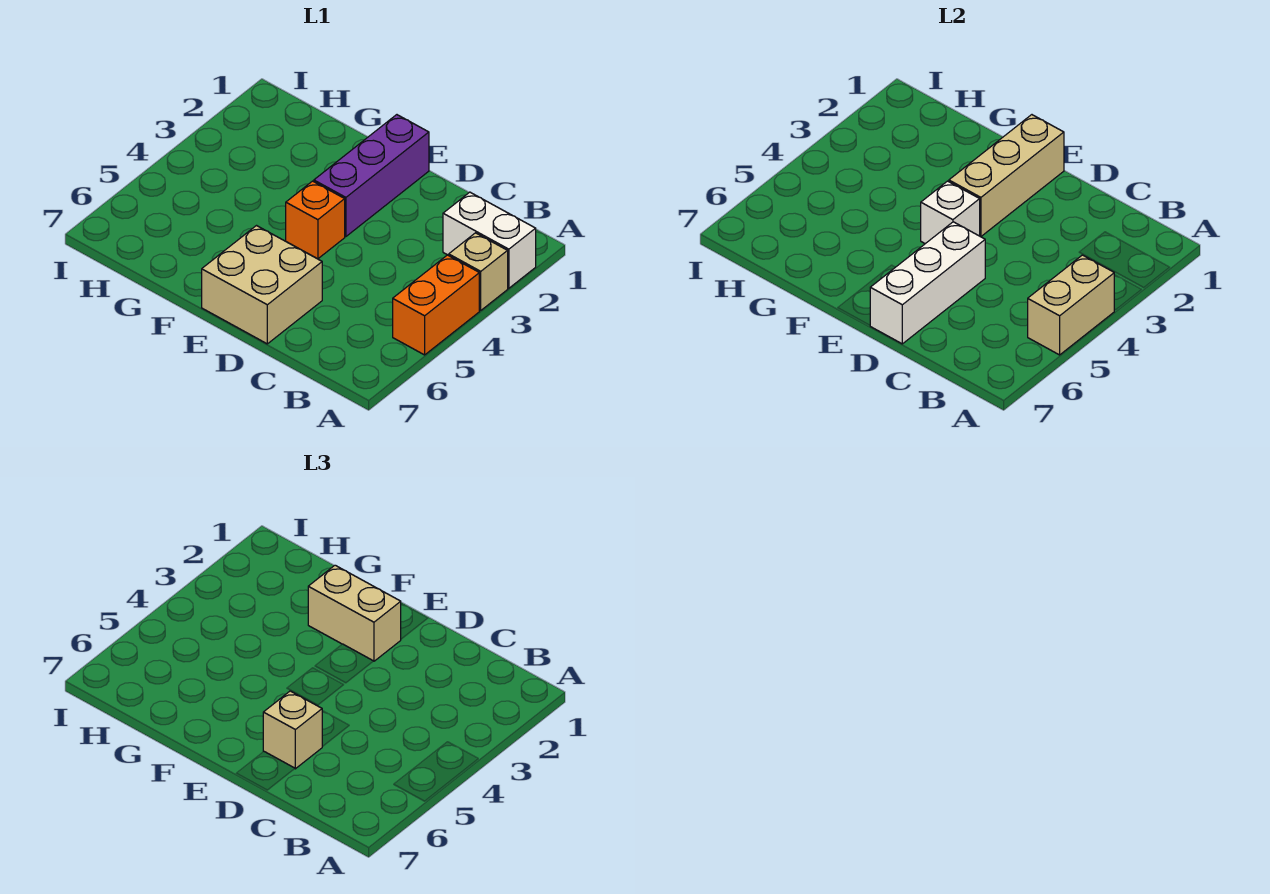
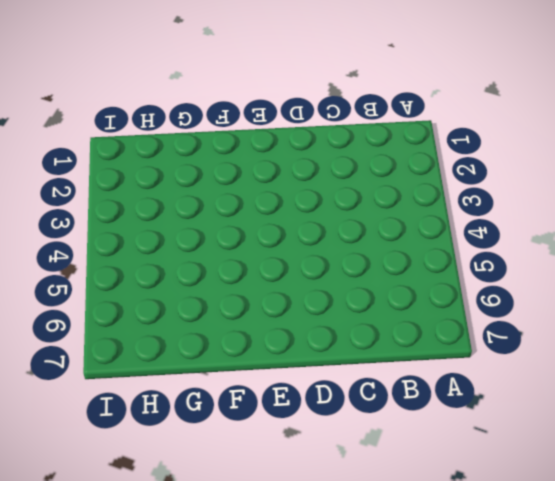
none -> white 1x2 brick [443,192,536,288]
none -> tan 1x1 brick [449,233,508,310]
none -> orange 1x2 brick [393,255,479,355]

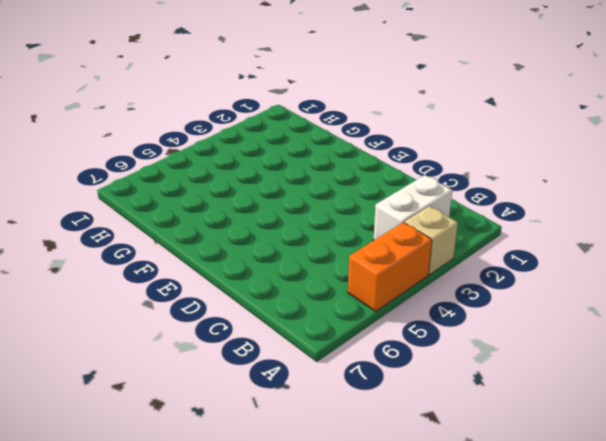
white 1x2 brick [374,175,452,240] -> white 1x2 brick turned to [443,192,536,288]
none -> tan 2x2 brick [202,226,322,344]
none -> purple 1x3 brick [314,115,429,237]
none -> orange 1x1 brick [286,181,345,259]

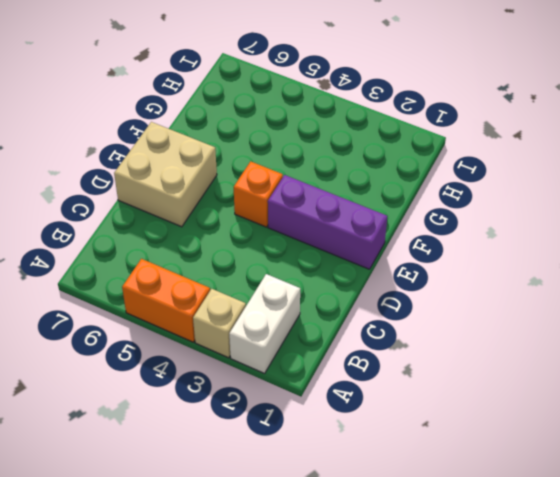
none -> tan 1x2 brick [1028,255,1114,355]
none -> white 1x3 brick [870,222,985,344]
none -> tan 1x3 brick [949,115,1064,237]

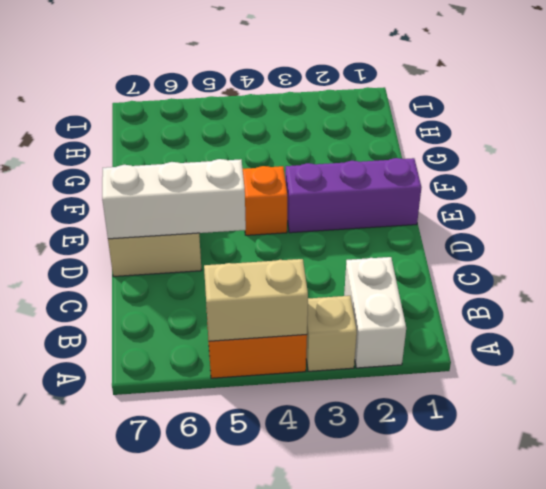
none -> tan 1x3 brick [949,115,1064,237]
none -> white 1x1 brick [921,181,980,244]
none -> tan 1x1 brick [263,691,323,769]

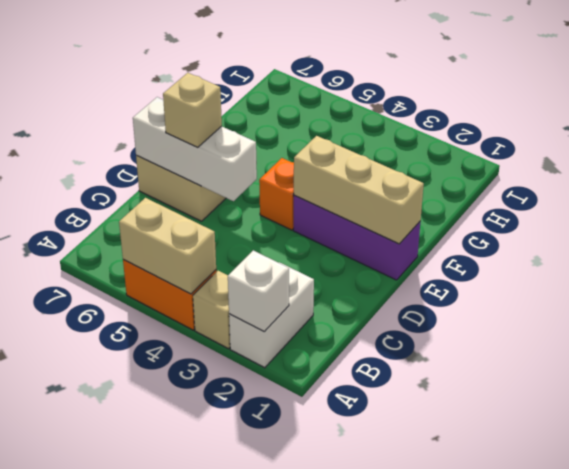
white 1x1 brick [228,250,289,332] -> white 1x1 brick moved to [921,181,980,244]
none -> tan 1x2 brick [308,565,401,661]

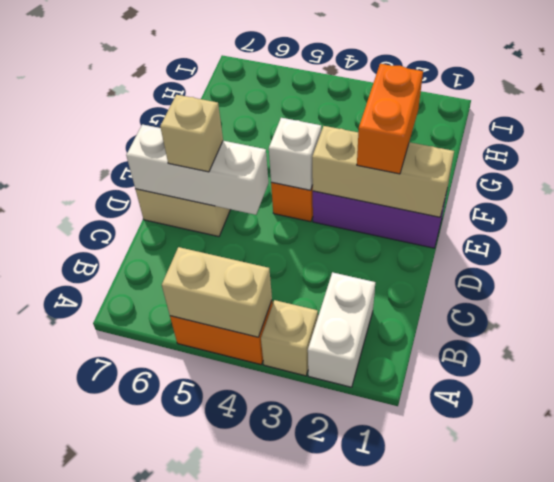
orange 1x2 brick [357,64,423,174] -> tan 1x2 brick [308,565,401,661]

